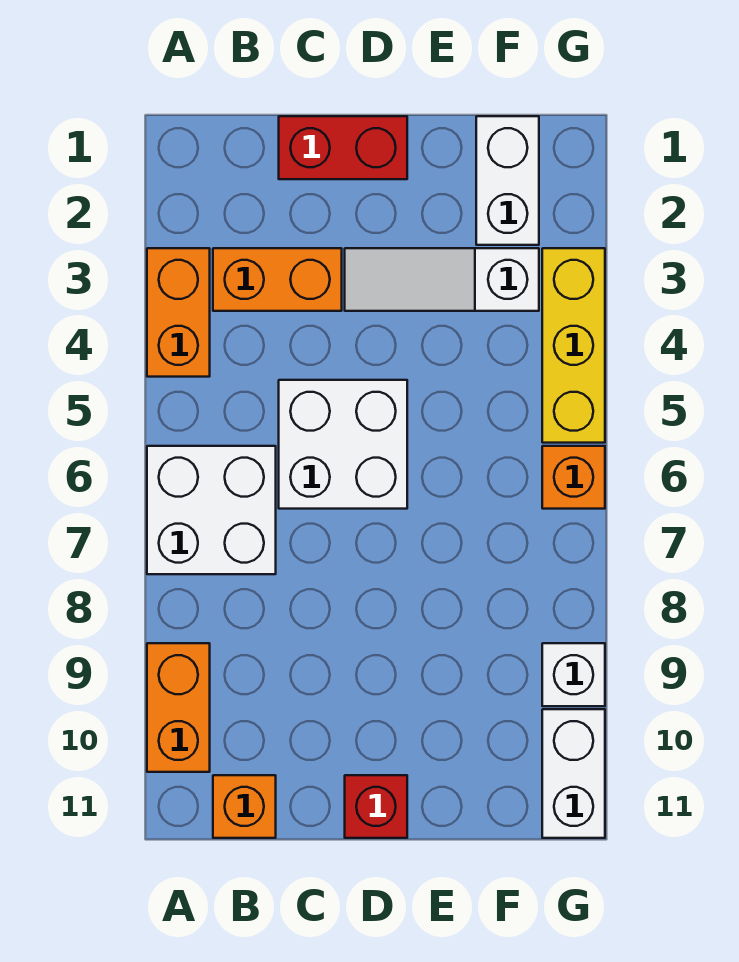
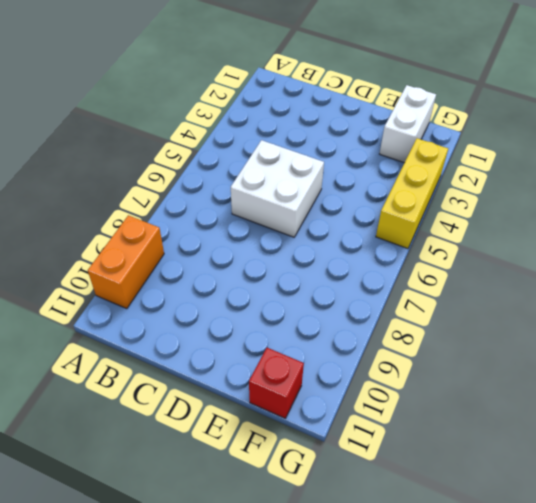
red 1x1 brick [249,348,304,418] -> red 1x1 brick moved to [345,775,407,838]
none -> orange 1x2 brick [147,248,210,377]
none -> white 2x2 brick [147,446,276,574]
none -> orange 1x2 brick [213,248,342,311]

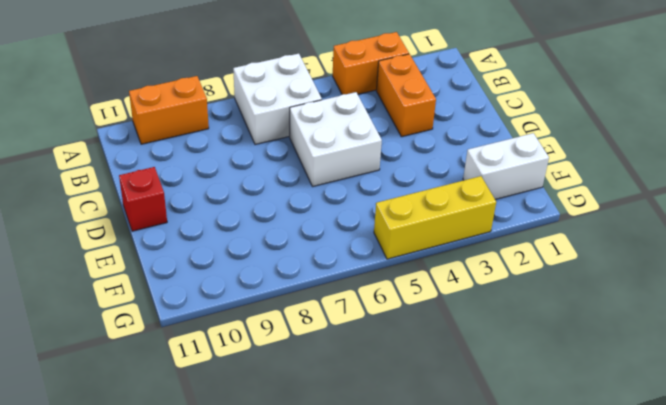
none -> orange 1x1 brick [213,775,276,838]
none -> red 1x2 brick [279,116,407,179]
none -> white 1x3 slope [345,248,539,311]

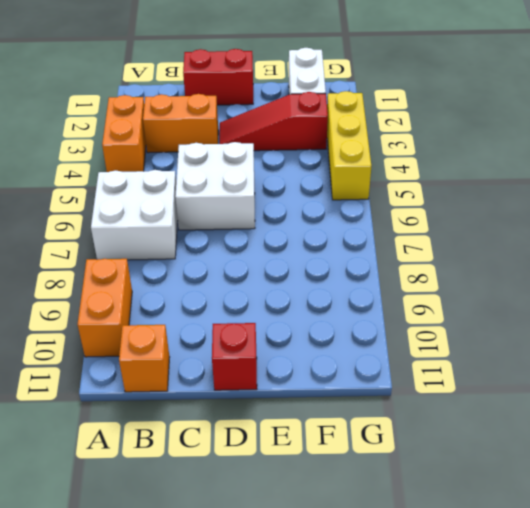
red 1x3 slope [219,92,328,151] -> white 1x3 slope [345,248,539,311]
none -> orange 1x1 brick [542,446,605,509]
none -> white 1x1 brick [542,643,605,706]
none -> white 1x2 brick [542,709,605,838]

